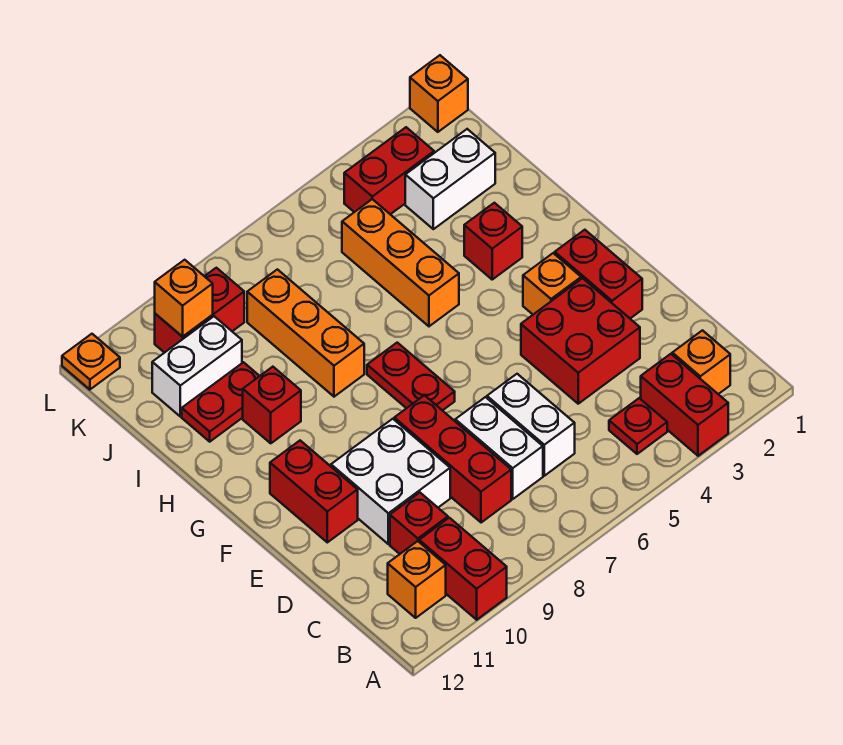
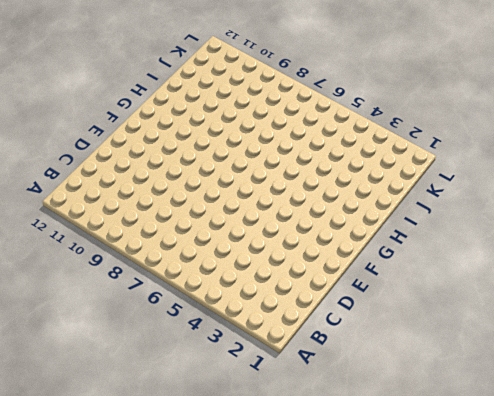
none -> red 1x2 brick [641,354,728,456]
none -> red 1x2 brick [419,518,507,620]
none -> orange 1x1 brick [672,330,730,394]

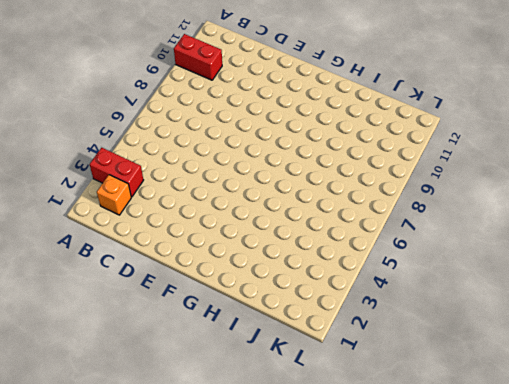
none -> red 1x1 plate [609,398,667,454]
none -> orange 1x1 brick [388,541,446,618]
none -> white 1x2 brick [487,374,575,476]

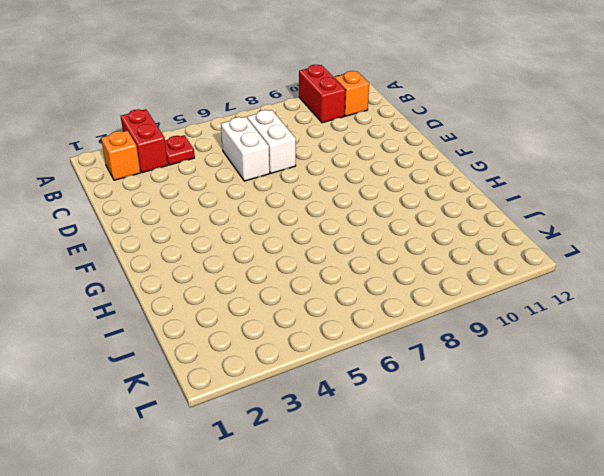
none -> red 1x3 brick [394,395,511,523]
none -> red 1x1 brick [390,493,448,554]
none -> red 2x2 brick [521,278,640,404]

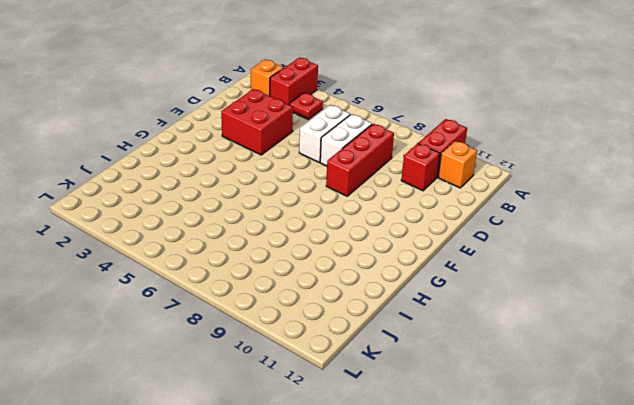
none -> white 2x2 brick [331,419,450,544]
none -> red 1x2 brick [555,230,642,318]
none -> red 1x2 brick [270,441,358,542]

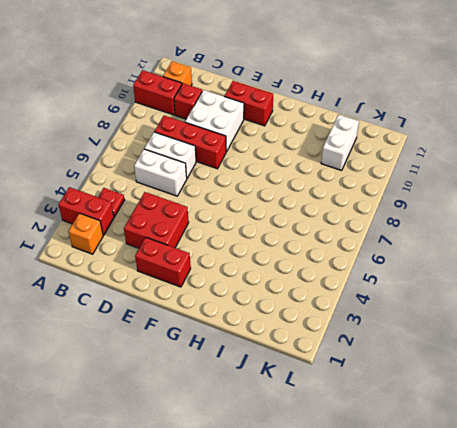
none -> orange 1x1 brick [523,253,581,314]
none -> red 1x2 plate [367,343,455,411]
none -> red 1x1 brick [464,203,522,279]

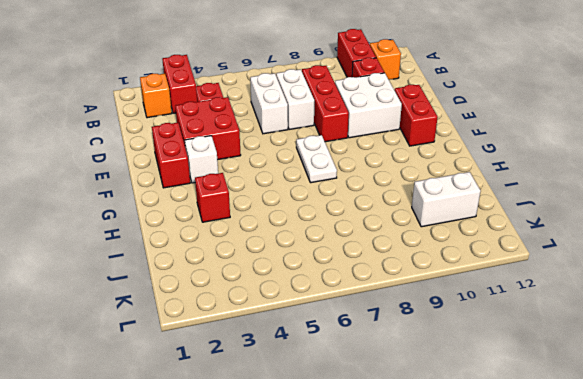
white 1x1 brick [185,136,218,183] -> orange 1x1 brick [523,253,581,314]
white 1x2 plate [296,135,337,183] -> red 1x2 plate [367,343,455,411]
none -> orange 1x3 brick [342,199,459,326]
none -> orange 1x3 brick [247,269,364,397]
none -> red 1x1 brick [243,367,301,443]

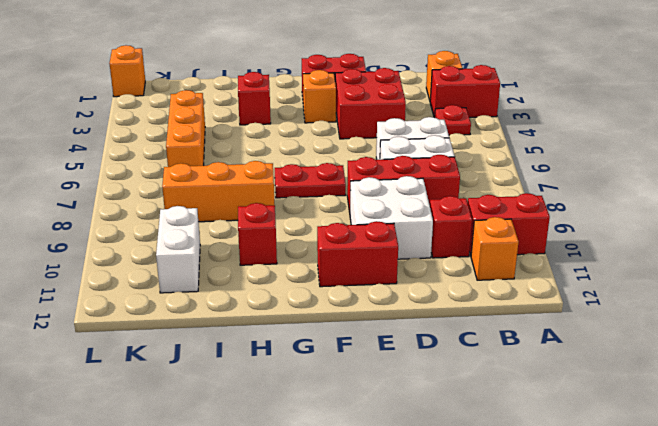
orange 1x3 brick [166,90,205,167] -> orange 1x3 brick turned to [342,199,459,326]
none -> red 1x2 plate [182,362,259,442]
none -> white 1x2 brick [405,129,495,229]
none -> red 1x2 brick [344,127,434,214]

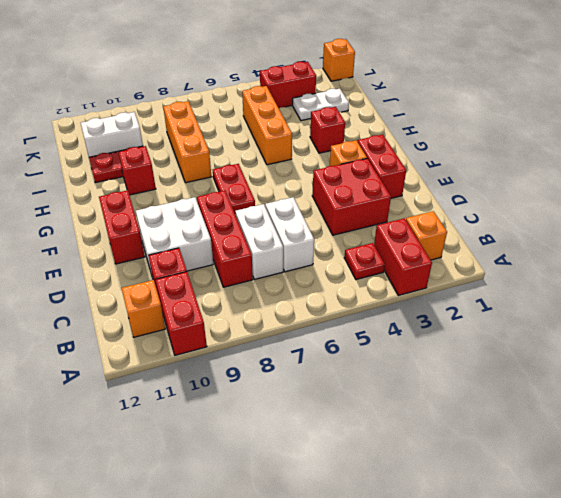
white 1x2 plate [293,89,349,121] -> white 1x2 brick [405,129,495,229]
none -> red 1x2 brick [155,268,244,353]
none -> orange 1x1 plate [62,334,120,390]
none -> orange 1x1 brick [155,260,213,337]

